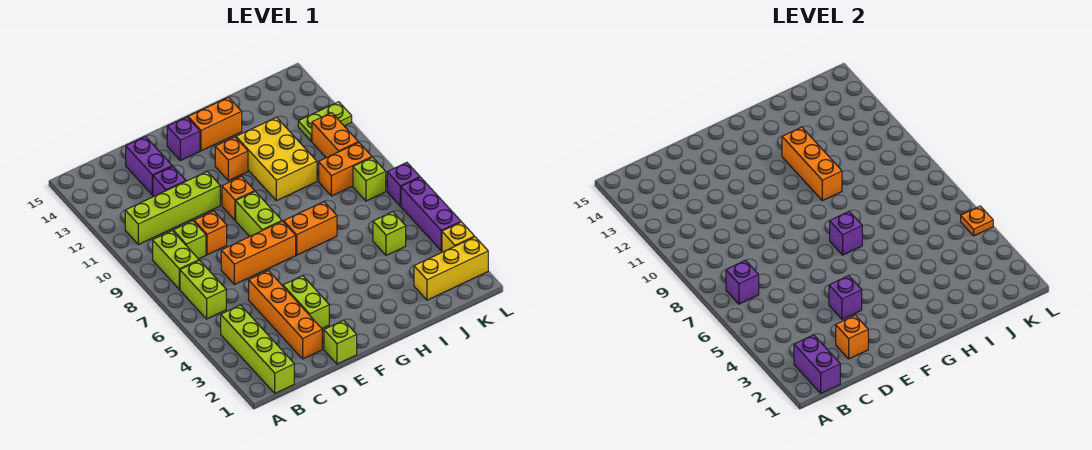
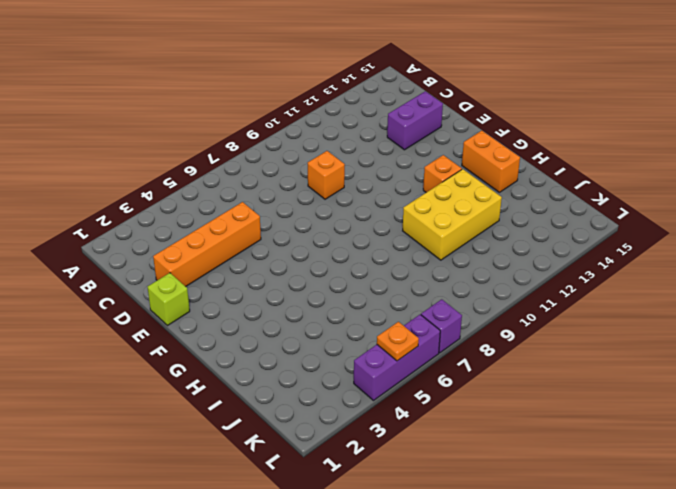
none -> lime 1x4 brick [221,305,294,393]
none -> lime 1x2 brick [180,261,226,319]
none -> lime 1x2 brick [153,231,199,289]
none -> lime 1x4 brick [125,172,220,245]

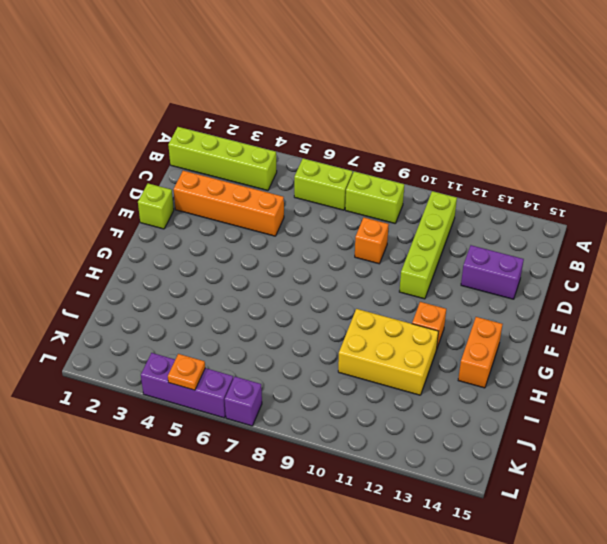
none -> lime 1x1 brick [173,221,206,259]
none -> orange 1x3 brick [221,221,296,285]
none -> purple 1x1 brick [153,166,186,197]
none -> lime 1x2 brick [283,276,329,328]

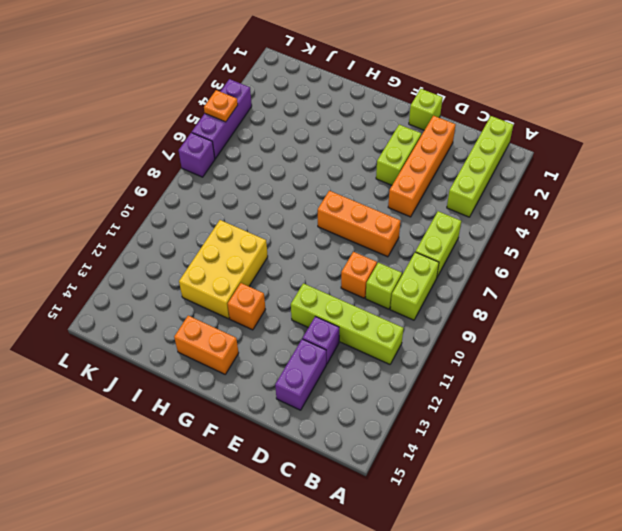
none -> lime 1x2 brick [236,192,282,236]
none -> orange 1x1 brick [222,176,255,220]
none -> purple 1x1 brick [167,117,200,161]
none -> orange 1x2 brick [284,202,337,255]

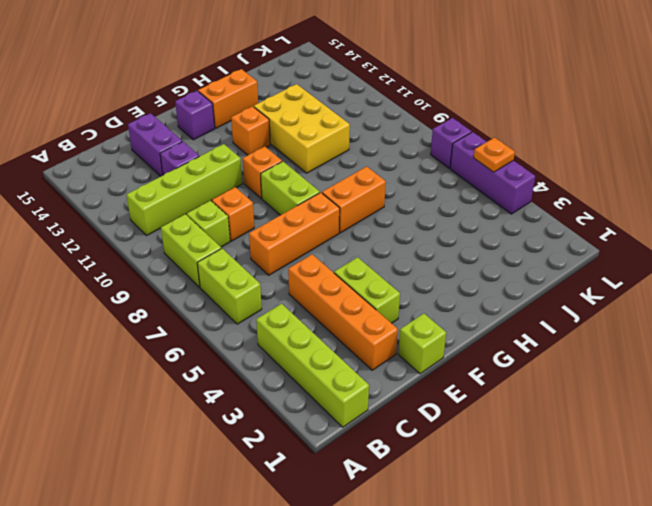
none -> yellow 1x3 brick [414,237,488,300]
none -> lime 1x1 brick [373,212,406,256]
none -> orange 1x2 brick [319,142,372,196]
none -> lime 1x1 brick [353,157,386,201]

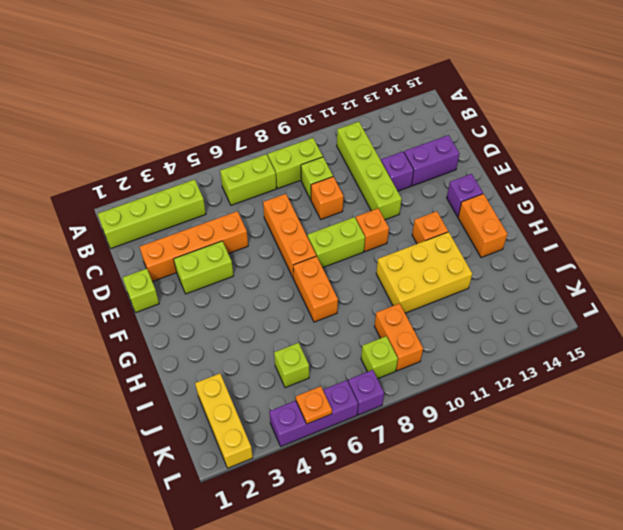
none -> orange 1x2 brick [312,113,358,158]
none -> lime 1x2 plate [298,102,352,141]
none -> yellow 1x1 brick [442,222,475,252]
none -> purple 1x2 brick [794,335,840,393]

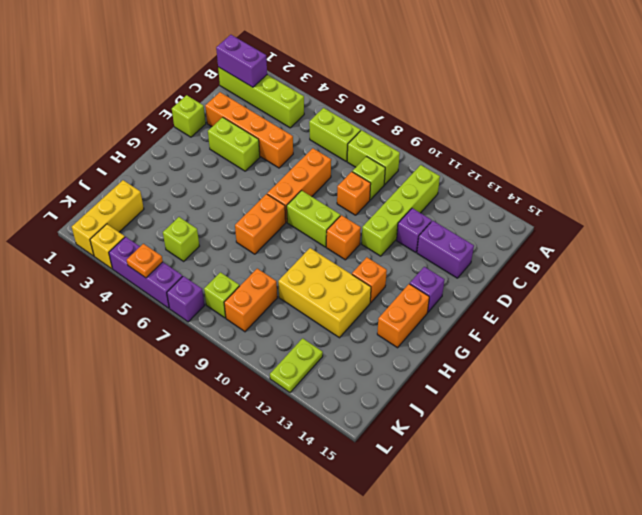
none -> orange 1x2 brick [312,113,358,158]
none -> purple 1x1 brick [726,261,759,304]
none -> orange 1x1 brick [836,315,868,359]
none -> purple 1x1 brick [829,276,862,319]

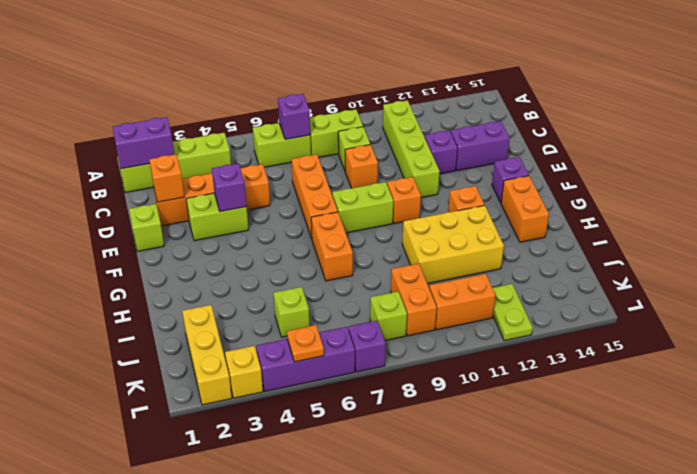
none -> purple 1x1 brick [830,212,862,255]
none -> orange 1x3 brick [782,127,842,201]

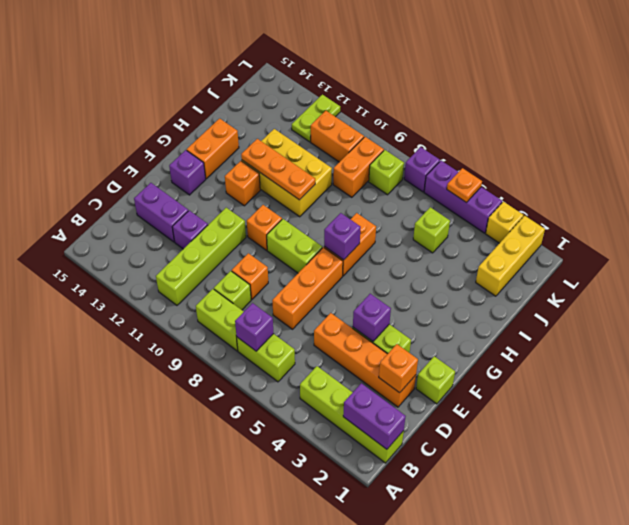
orange 1x3 plate [241,139,315,200] -> orange 1x3 brick [782,127,842,201]

